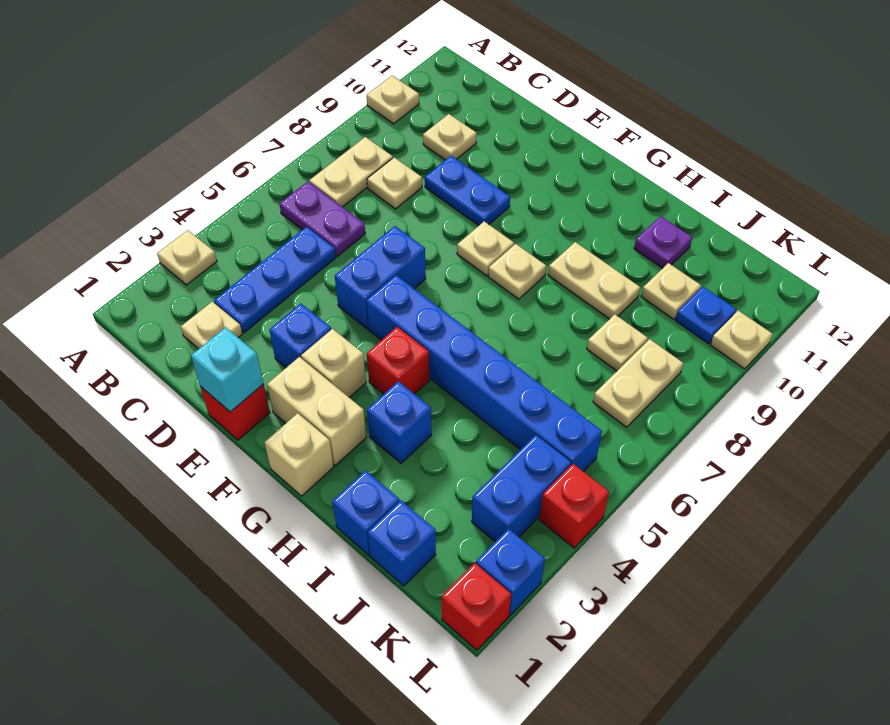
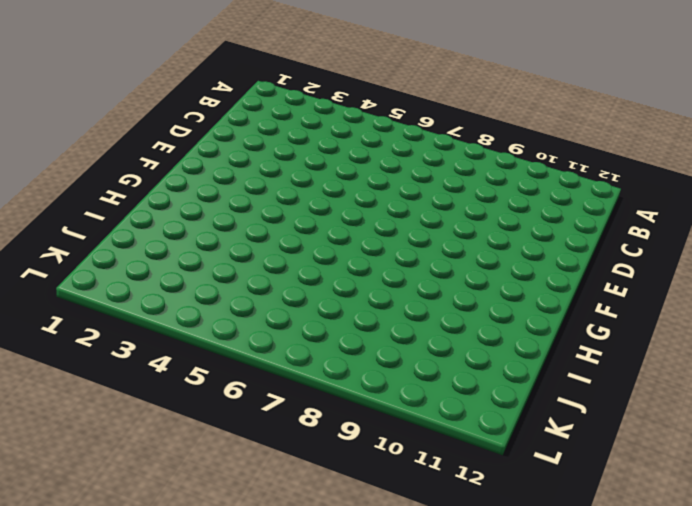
none -> tan 1x1 plate [157,230,217,285]
none -> tan 1x1 plate [367,75,419,124]
none -> purple 1x2 plate [280,182,365,256]
none -> tan 1x2 plate [309,137,393,207]

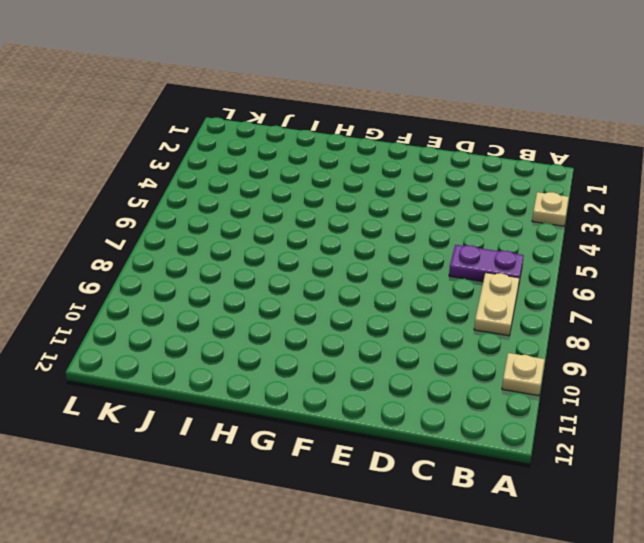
none -> tan 1x1 plate [181,302,242,349]
none -> blue 1x3 plate [214,227,336,333]
none -> tan 1x1 plate [367,157,422,209]
none -> tan 1x1 plate [423,114,477,160]

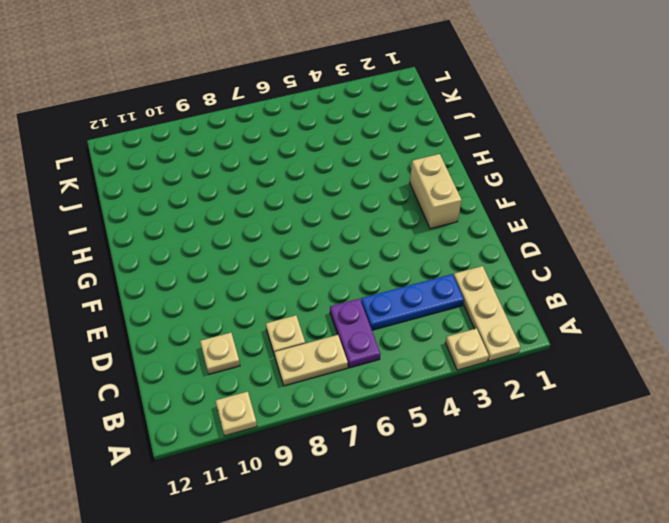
tan 1x3 plate [454,266,521,361] -> tan 1x1 plate [181,302,242,349]
none -> blue 1x2 plate [425,156,510,226]
none -> red 1x1 brick [201,384,270,440]
none -> blue 1x1 brick [269,304,331,368]
none -> blue 1x2 brick [335,226,426,329]

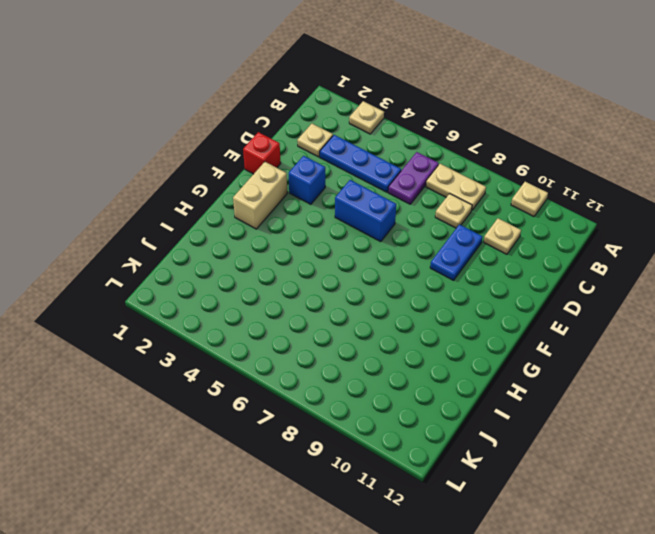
none -> tan 1x1 brick [301,329,366,397]
none -> blue 1x6 brick [366,275,602,472]
none -> tan 1x1 plate [457,221,514,276]
none -> tan 1x1 brick [265,413,334,496]

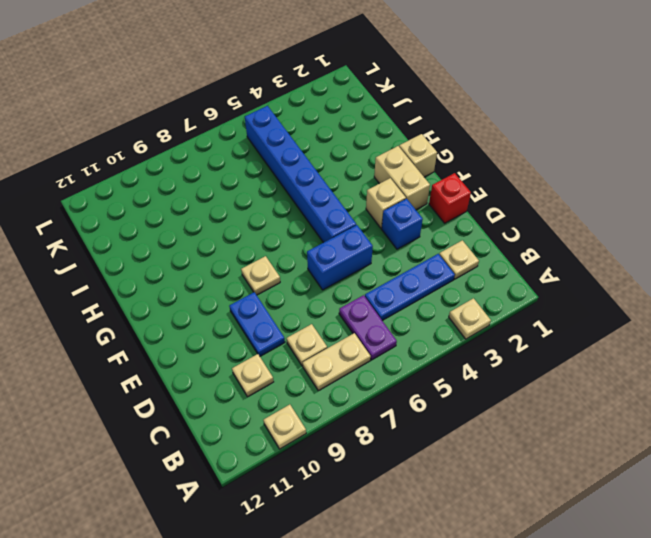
none -> red 1x1 brick [367,327,429,394]
none -> tan 1x1 plate [488,244,546,299]
none -> blue 1x1 brick [367,381,431,463]
none -> tan 1x2 plate [548,242,640,319]

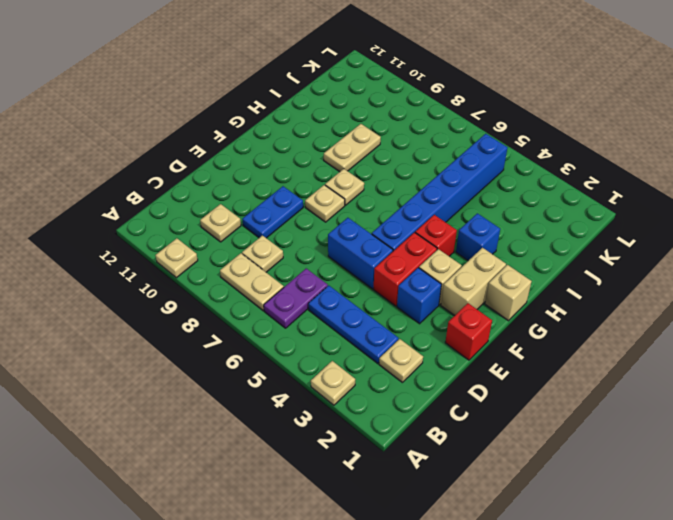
red 1x2 brick [373,233,437,306] -> none
none -> blue 1x1 brick [332,471,399,555]
none -> purple 1x1 plate [634,216,692,268]
none -> blue 1x1 brick [368,501,436,586]
none -> tan 1x1 plate [587,314,648,371]

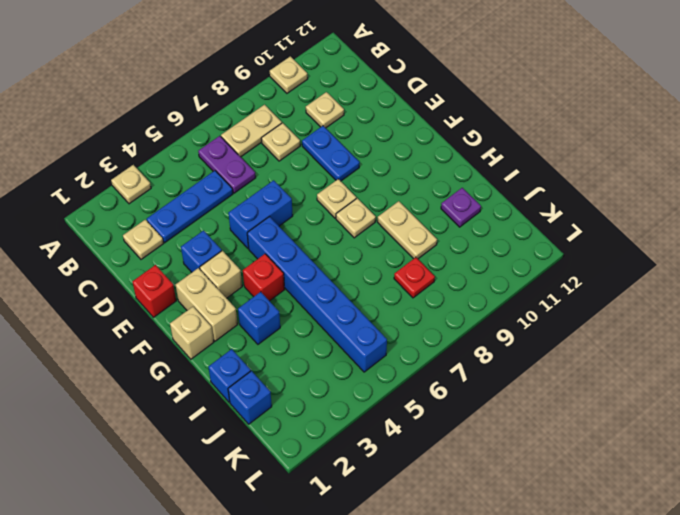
red 1x1 plate [394,257,435,298] -> tan 1x1 plate [587,314,648,371]
none -> tan 1x1 plate [641,263,701,319]
none -> blue 1x2 brick [472,435,571,542]
none -> tan 1x2 plate [593,339,683,427]
none -> blue 1x1 plate [675,287,736,344]

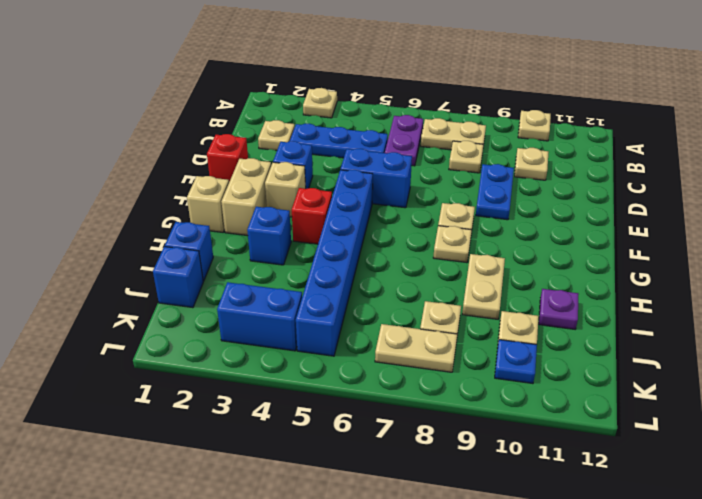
none -> red 1x1 brick [442,563,511,650]
none -> blue 1x1 brick [476,529,545,615]
none -> red 1x1 brick [539,464,609,548]
none -> tan 1x1 plate [711,311,772,369]

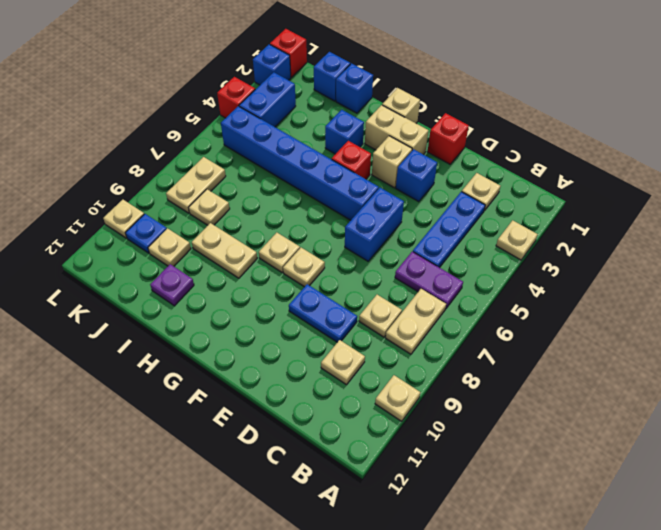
none -> cyan 1x1 brick [191,327,264,412]

